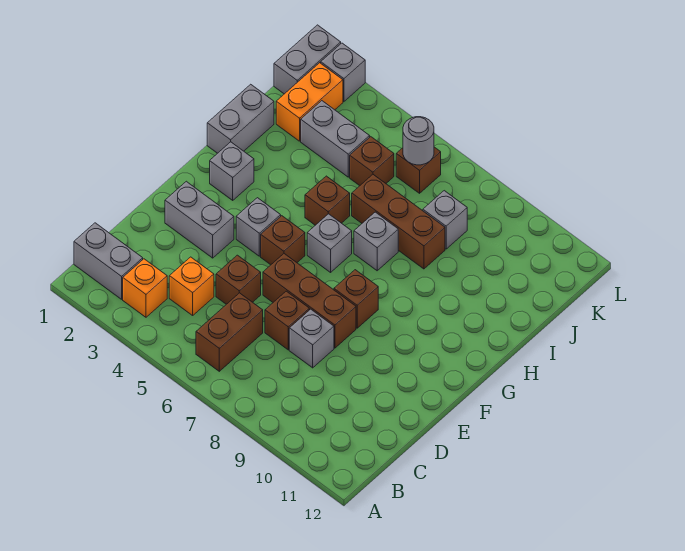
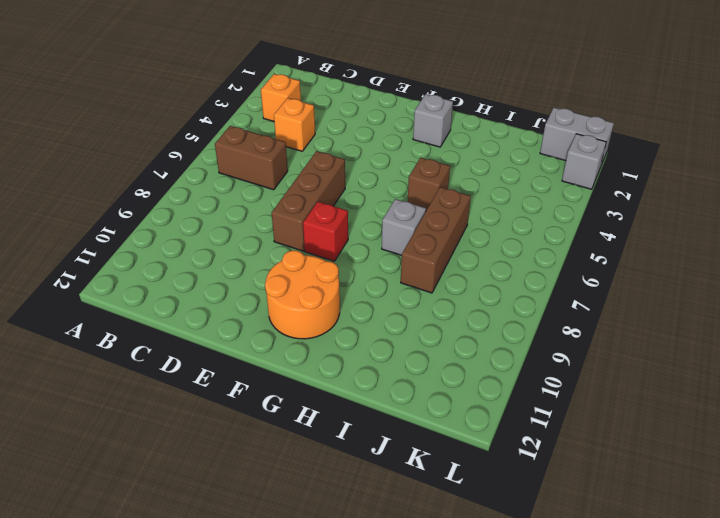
red 1x1 brick [303,202,348,261] -> brown 1x1 brick [334,270,378,328]
orange 2x2 round brick [265,250,340,339] -> none
none -> grey 1x2 brick [74,223,143,299]
none -> brown 1x1 brick [216,255,261,304]
none -> brown 1x1 brick [265,291,309,350]

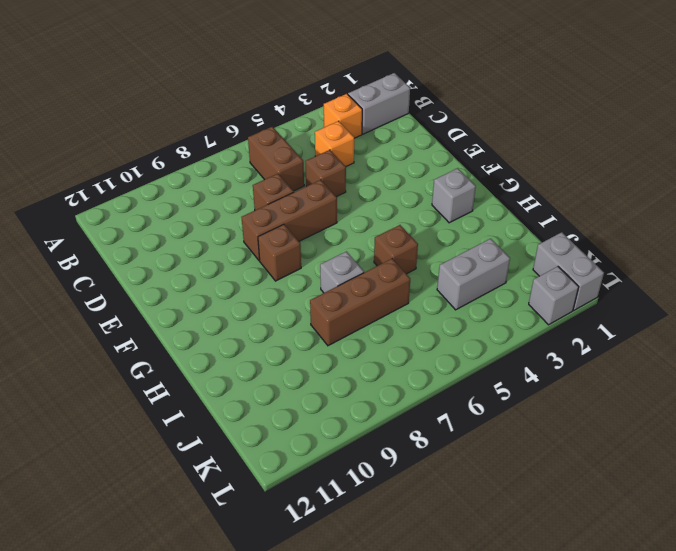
none -> grey 1x1 brick [289,309,334,368]
none -> grey 1x2 brick [165,181,234,258]
none -> grey 1x1 brick [236,198,281,256]

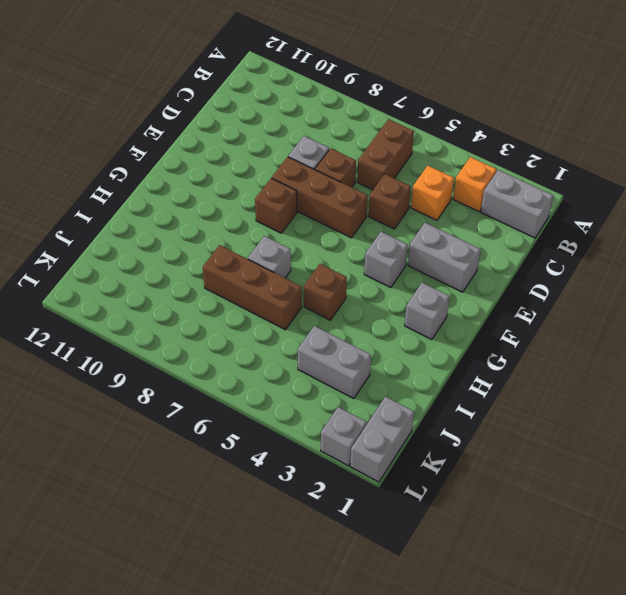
none -> brown 1x1 brick [261,216,305,265]
none -> grey 1x1 brick [307,214,352,272]
none -> grey 1x2 brick [207,84,274,153]

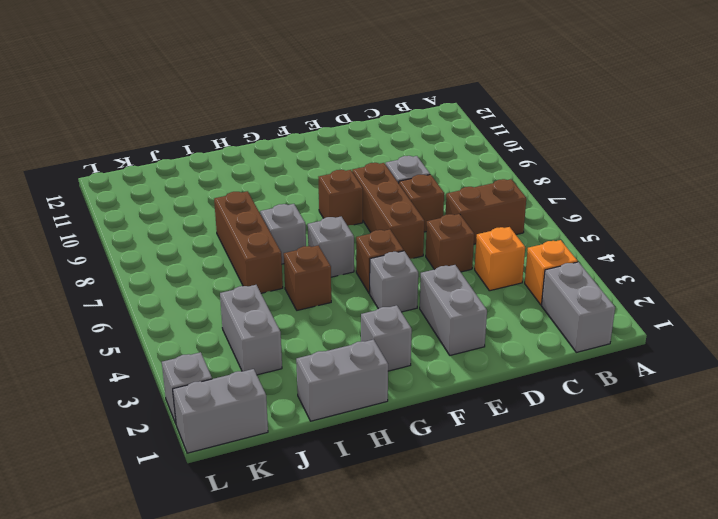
none -> orange 1x2 brick [276,63,343,141]
none -> brown 1x1 brick [350,137,394,186]
none -> grey 1x1 brick [423,191,467,249]

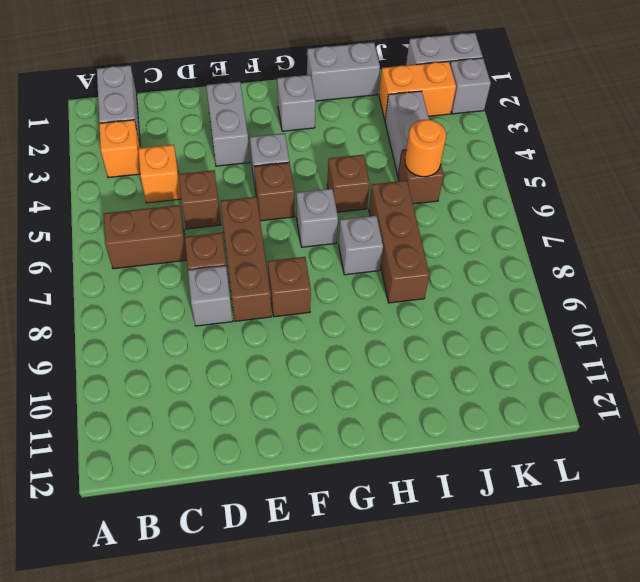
orange 1x1 round brick [405,120,446,177] -> none
none -> grey 1x1 brick [423,191,467,249]
none -> brown 1x1 brick [396,147,441,193]
none -> grey 1x1 round brick [403,117,434,165]

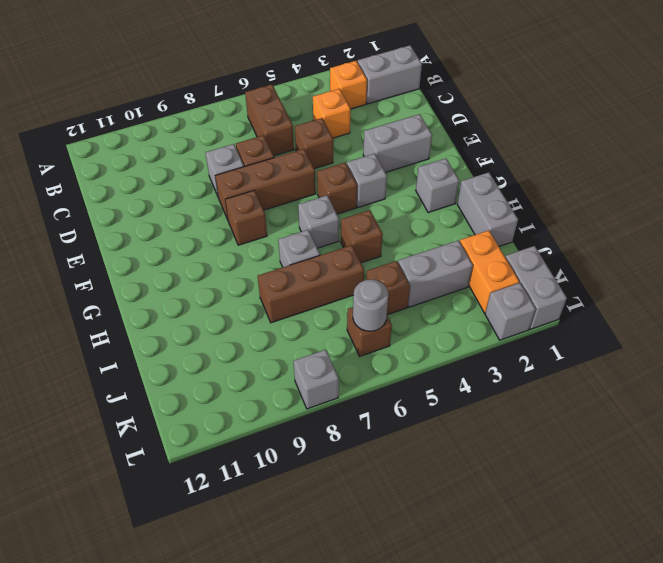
grey 1x1 brick [294,350,339,409] -> grey 1x1 brick moved to [423,191,467,249]

